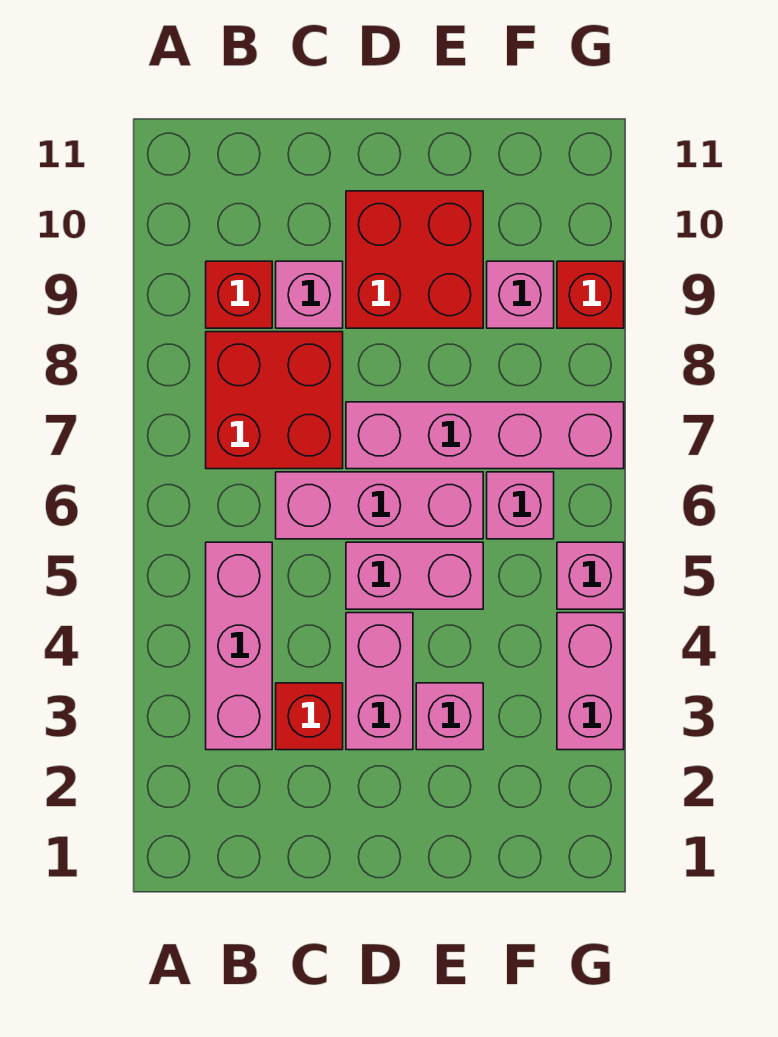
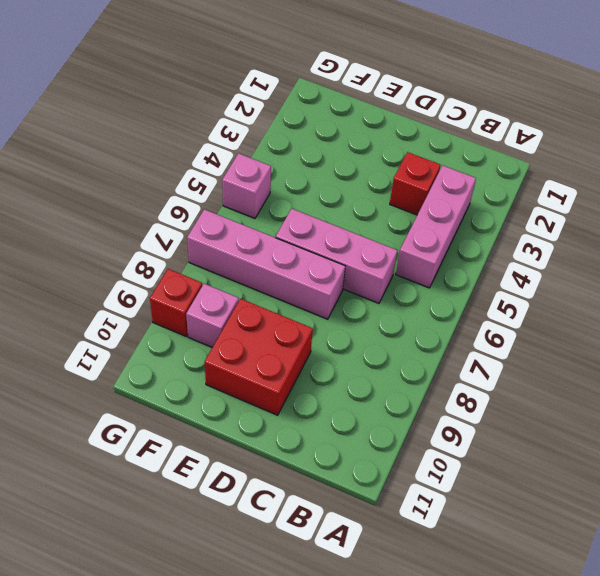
none -> red 2x2 brick [206,332,343,469]
none -> red 1x1 brick [206,261,272,328]
none -> pink 1x1 brick [276,261,343,328]

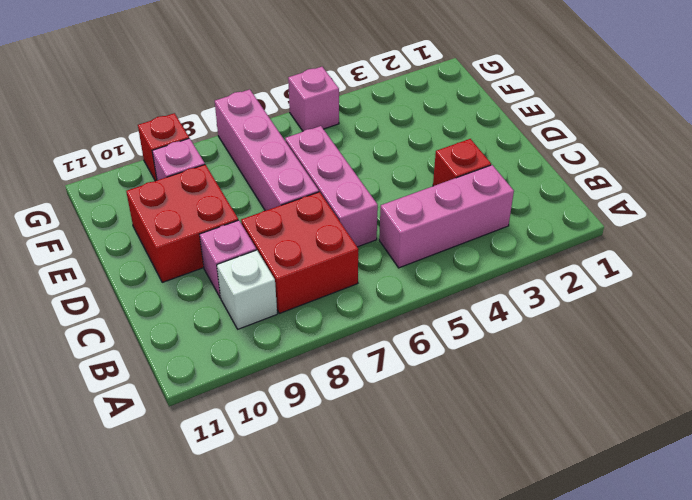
white 1x1 brick [217,250,277,329] -> red 1x1 brick [206,261,272,328]
none -> pink 1x2 brick [346,613,413,750]
none -> pink 1x2 brick [346,542,483,609]
none -> pink 1x1 brick [416,683,483,750]

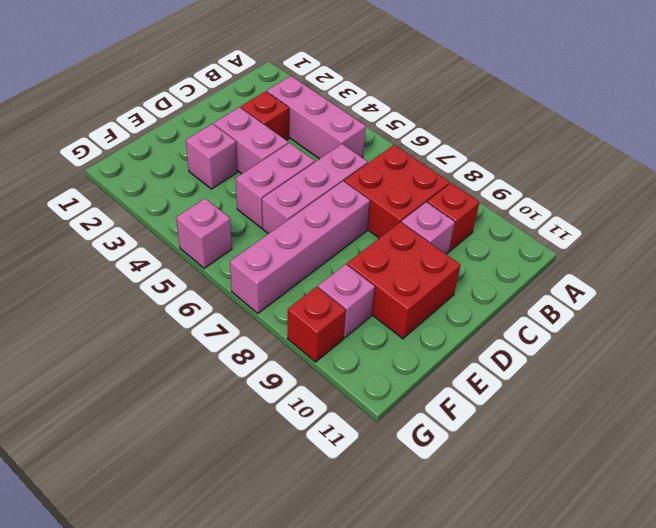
none -> pink 1x1 brick [487,472,554,539]
none -> pink 1x2 brick [557,613,624,750]

